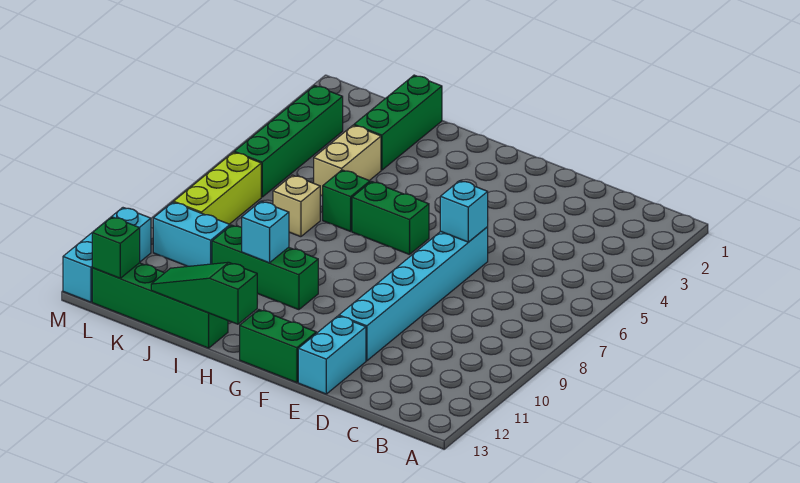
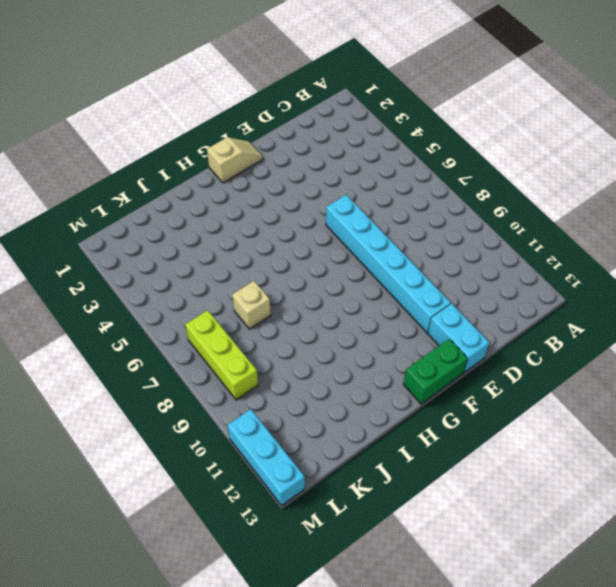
tan 1x2 slope [207,137,263,183] -> none
none -> green 1x2 brick [352,182,429,255]
none -> green 1x3 brick [212,225,318,310]
none -> green 1x1 brick [323,170,370,231]

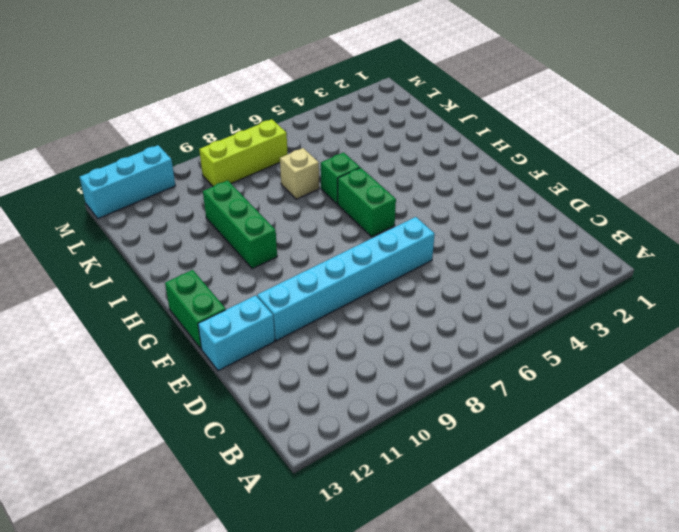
none -> green 1x4 brick [92,263,228,348]
none -> green 1x3 brick [354,75,442,170]
none -> tan 1x2 brick [314,125,381,196]

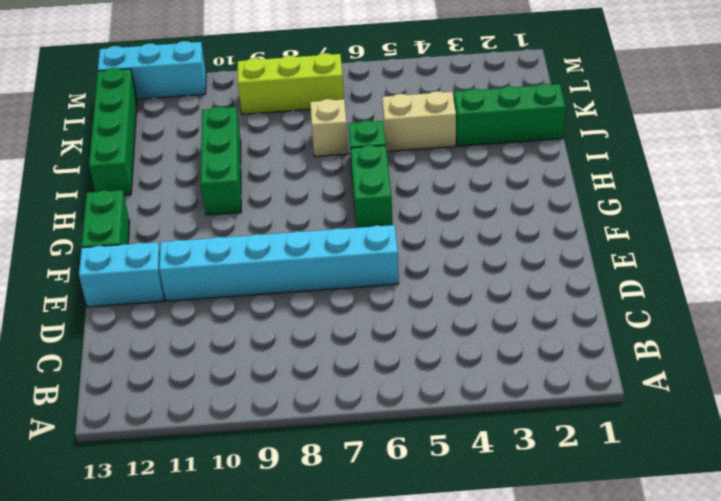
none -> cyan 1x2 brick [153,202,230,266]
none -> green 1x4 brick [234,86,343,197]
none -> cyan 1x1 brick [440,181,488,242]

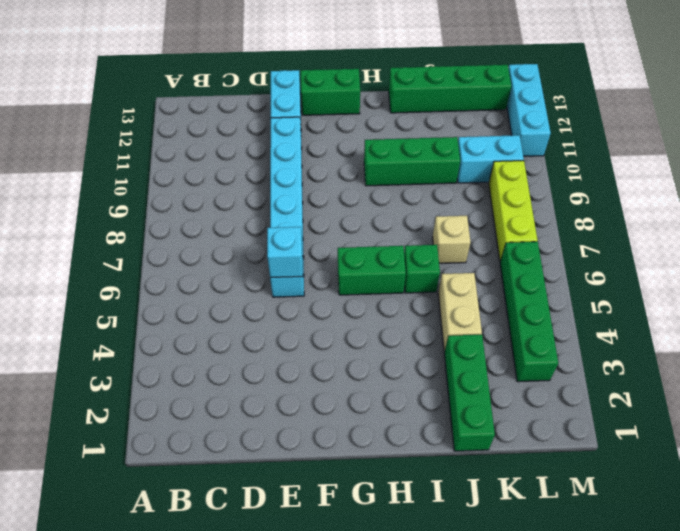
none -> green 1x3 slope [151,262,257,324]
none -> cyan 1x1 brick [242,201,289,263]
none -> green 1x1 brick [92,217,140,278]

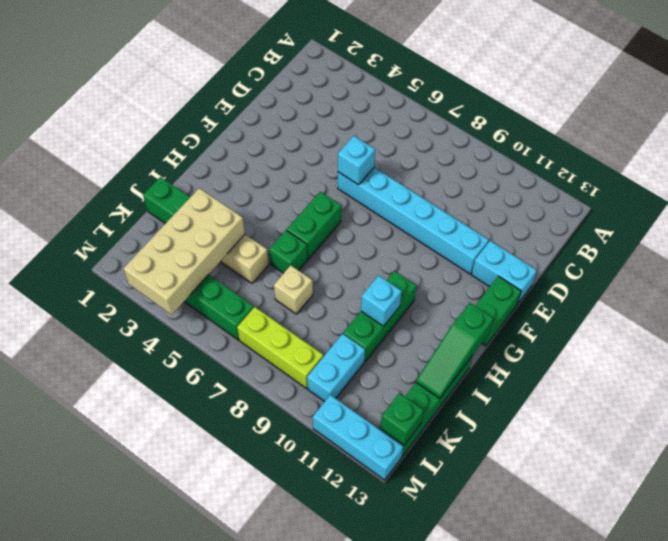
tan 2x4 brick [123,188,245,315] -> none

